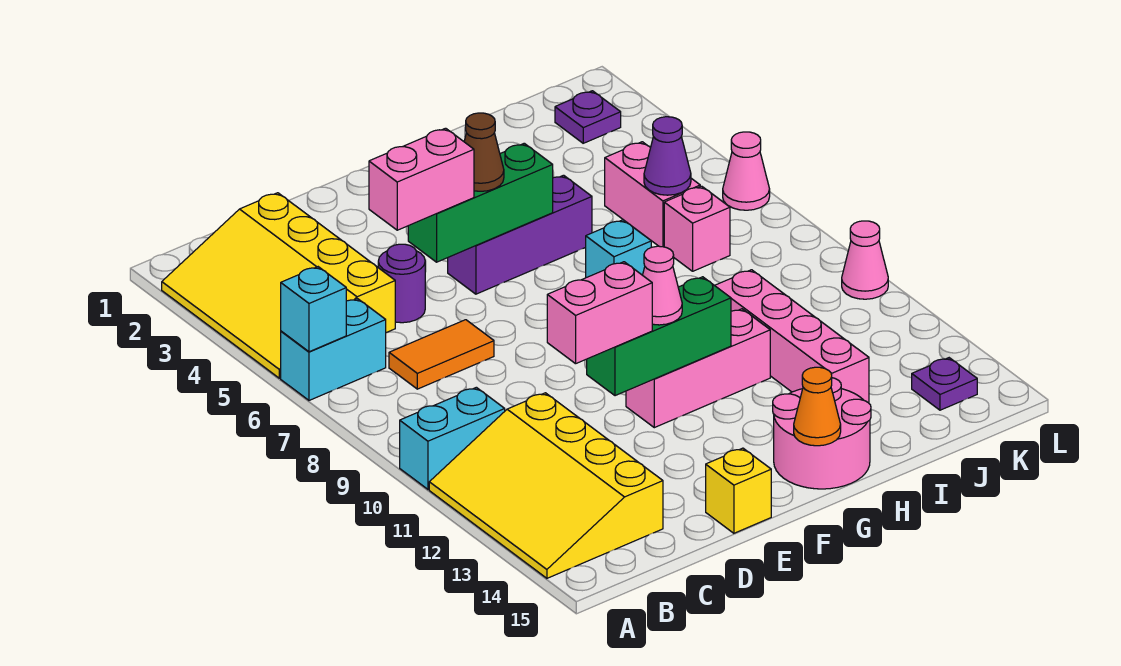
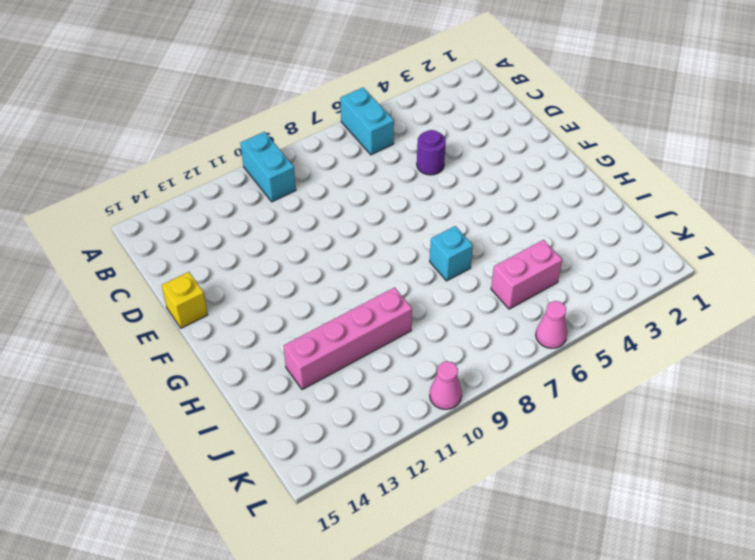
none -> yellow 3x4 slope [162,193,395,378]
none -> yellow 3x4 slope [429,393,663,578]
none -> orange 1x2 tile [389,320,494,389]

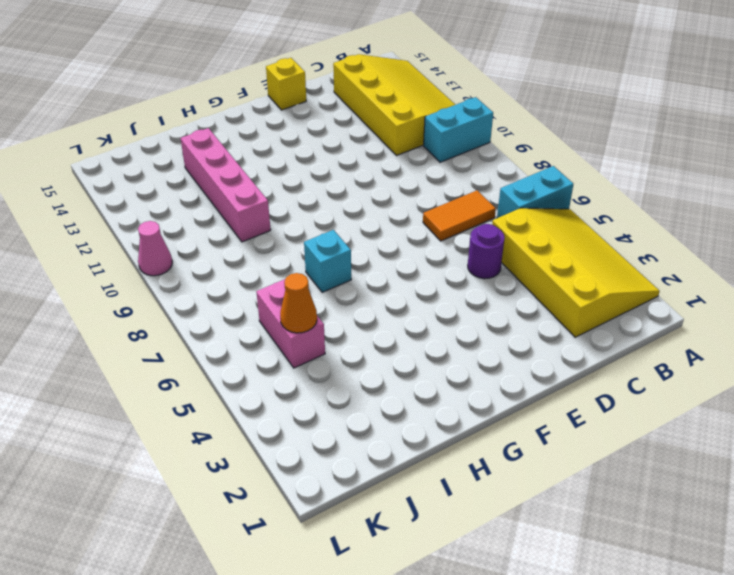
orange 1x1 cone [280,273,317,333] -> orange 1x1 cone moved to [794,367,841,446]
none -> purple 1x3 brick [448,175,592,294]
none -> pink 1x3 brick [626,309,770,428]
none -> pink 2x2 round brick [773,378,871,489]

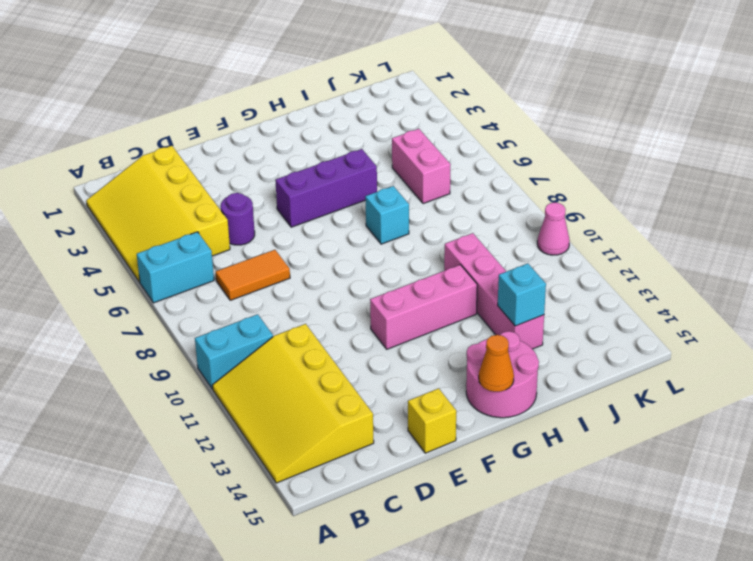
cyan 1x1 brick [498,263,546,326] -> cyan 1x1 brick moved to [281,267,346,352]
none -> pink 1x1 brick [664,186,730,271]
none -> purple 1x1 plate [555,91,621,143]
none -> purple 1x1 plate [912,358,977,410]

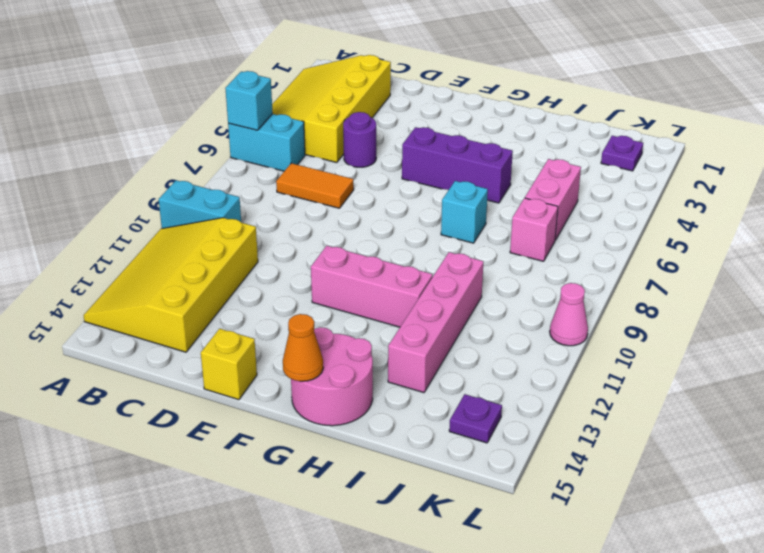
none -> pink 1x1 cone [723,132,770,210]
none -> green 1x3 brick [408,143,553,262]
none -> green 1x3 brick [587,277,731,396]

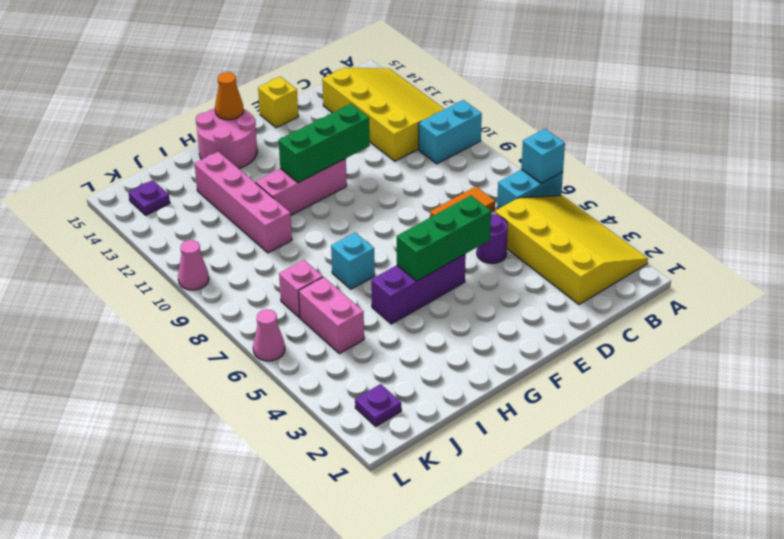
none -> purple 1x1 cone [644,117,691,195]
none -> pink 1x2 brick [369,128,474,230]
none -> pink 1x2 brick [547,262,652,364]

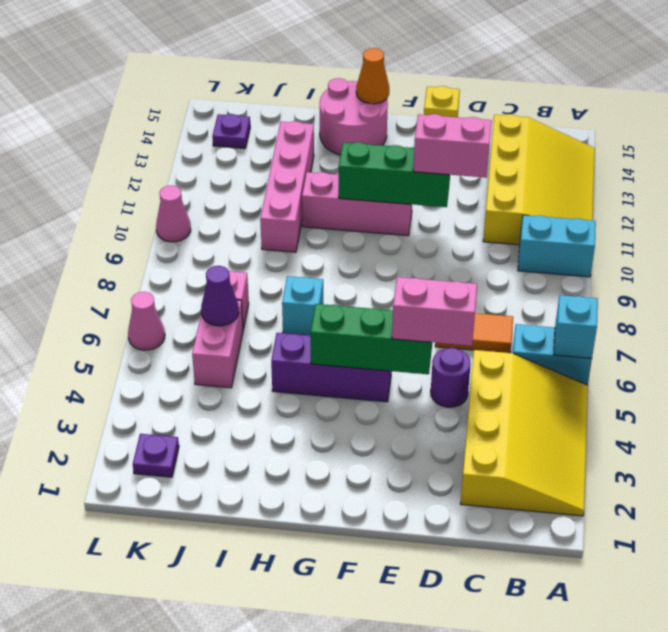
none -> brown 1x1 cone [464,113,504,191]
none -> pink 1x1 cone [643,246,682,325]

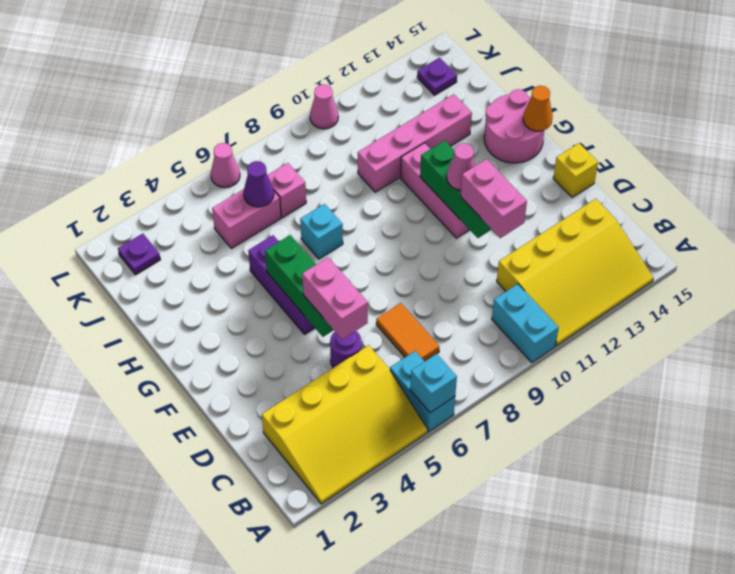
none -> brown 1x1 cone [464,113,504,191]

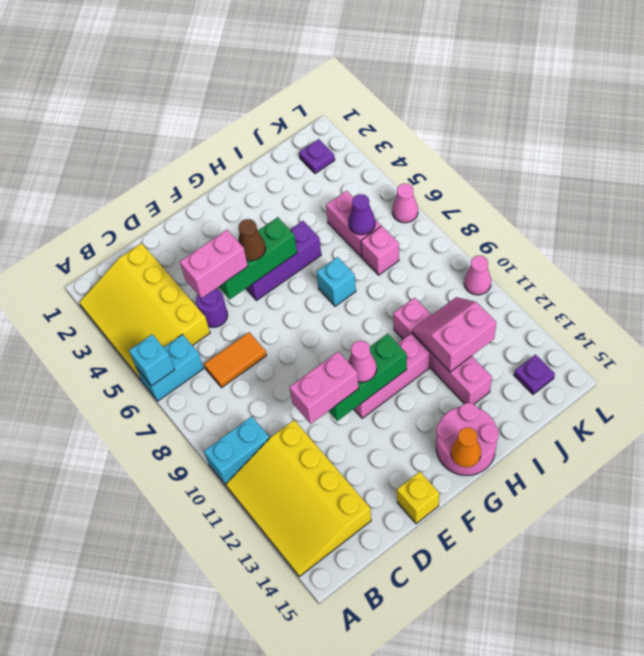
pink 2x2 slope [412,297,496,372] -> none

